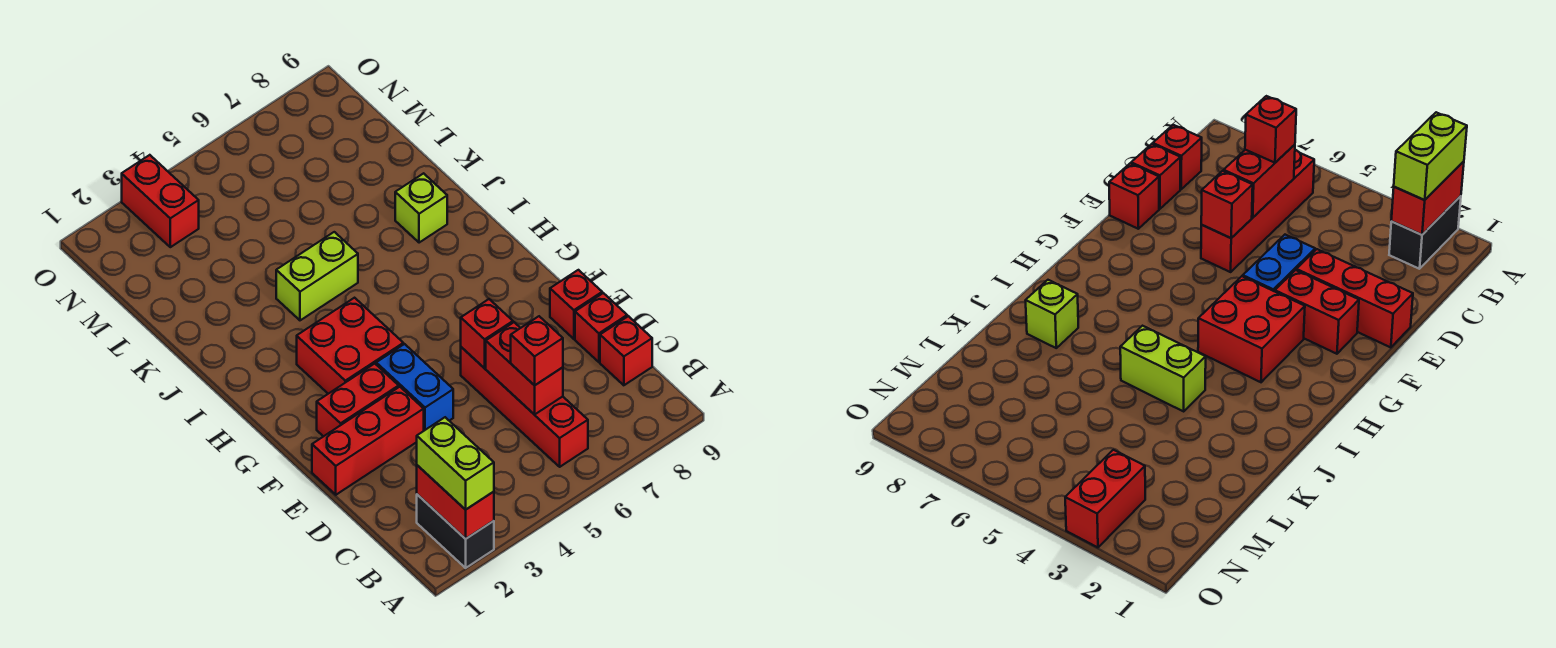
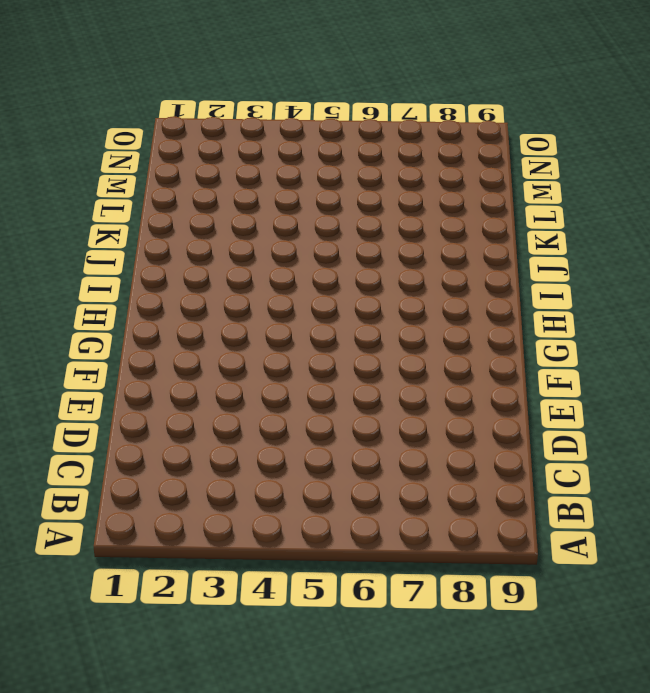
none -> black 1x2 brick [417,494,494,568]
none -> red 1x4 brick [461,347,588,467]
none -> red 1x1 brick [600,316,652,385]

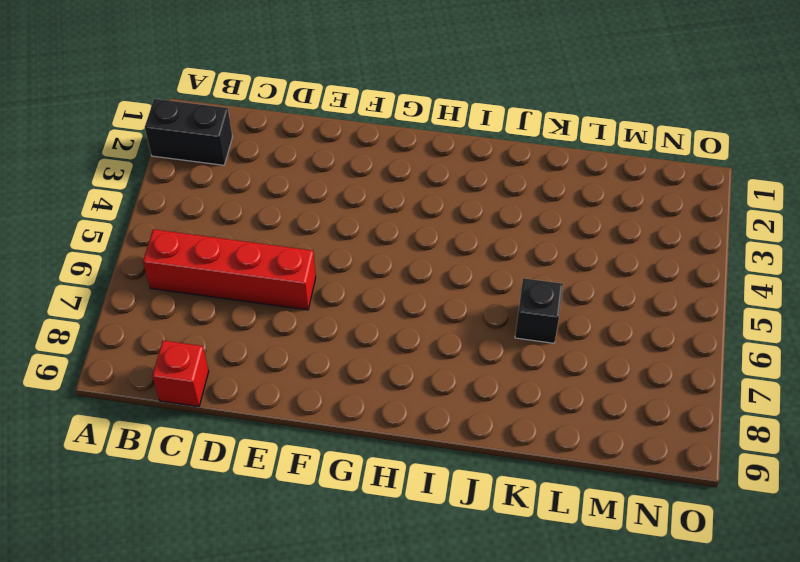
black 1x1 brick [515,278,563,343] -> none
none -> red 1x1 brick [575,293,627,362]
none -> red 1x3 brick [312,387,424,495]
none -> blue 1x2 brick [376,344,453,431]

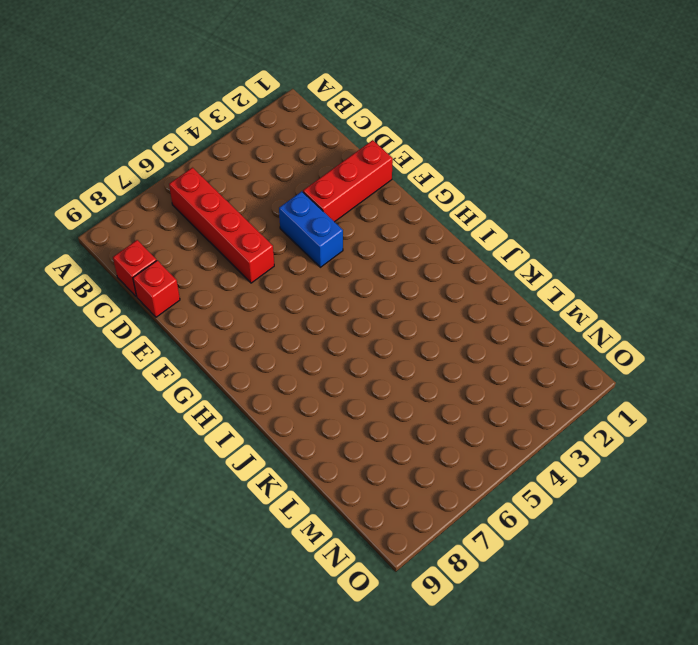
none -> black 1x2 brick [417,494,494,568]
none -> red 1x1 brick [550,270,602,339]
none -> red 1x2 brick [317,364,399,437]

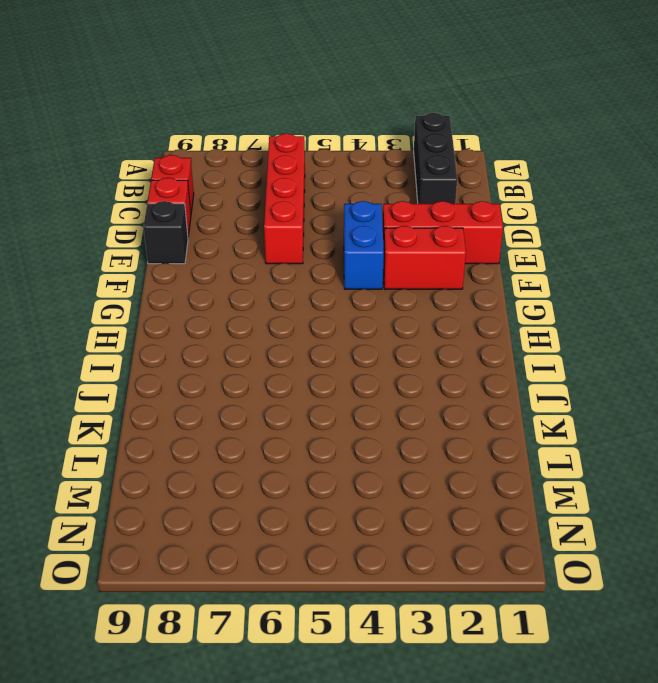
black 1x3 brick [414,113,457,204] -> black 1x2 brick [417,494,494,568]
black 1x1 brick [144,201,188,264] -> red 1x1 brick [550,270,602,339]
none -> red 2x2 brick [297,298,403,394]
none -> lime 1x2 brick [276,232,358,320]
none -> lime 1x1 brick [395,173,447,243]

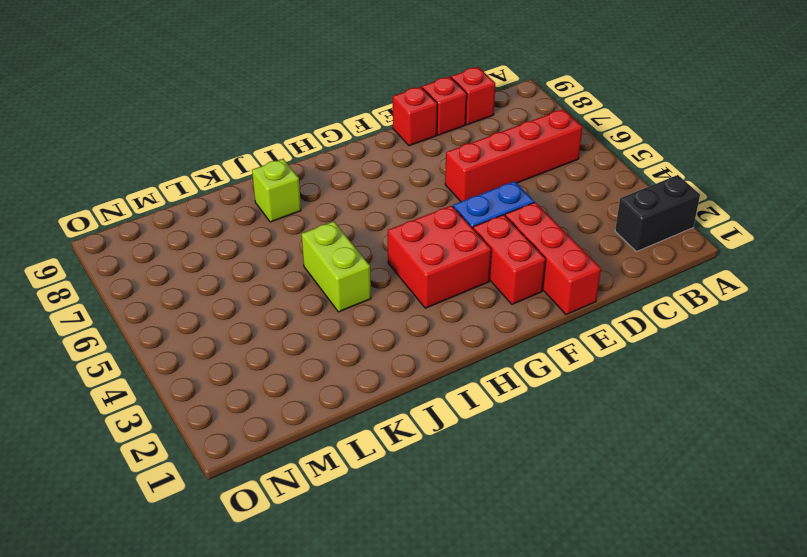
none -> red 1x2 brick [122,155,199,247]
none -> red 1x2 brick [417,465,494,539]
none -> red 1x2 brick [486,322,563,415]

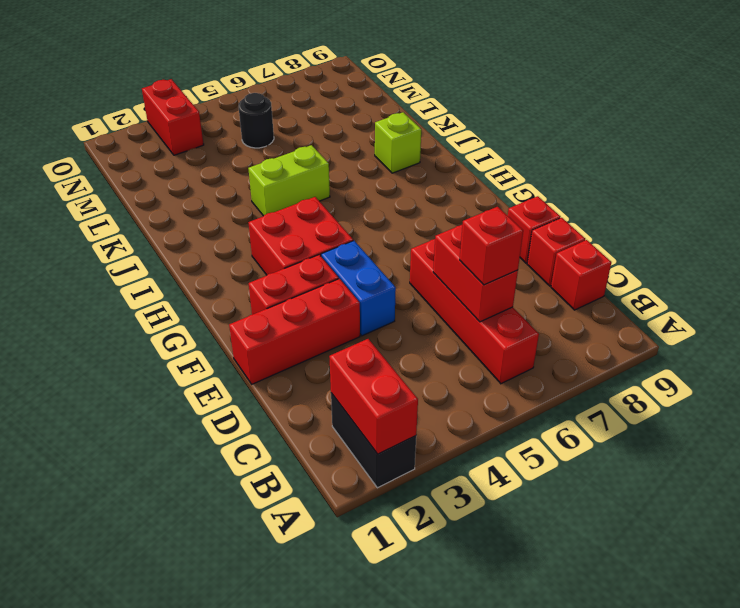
black 1x1 round brick [239,93,274,148] -> none
none -> red 1x1 brick [461,299,513,368]
none -> lime 1x2 brick [417,417,494,510]

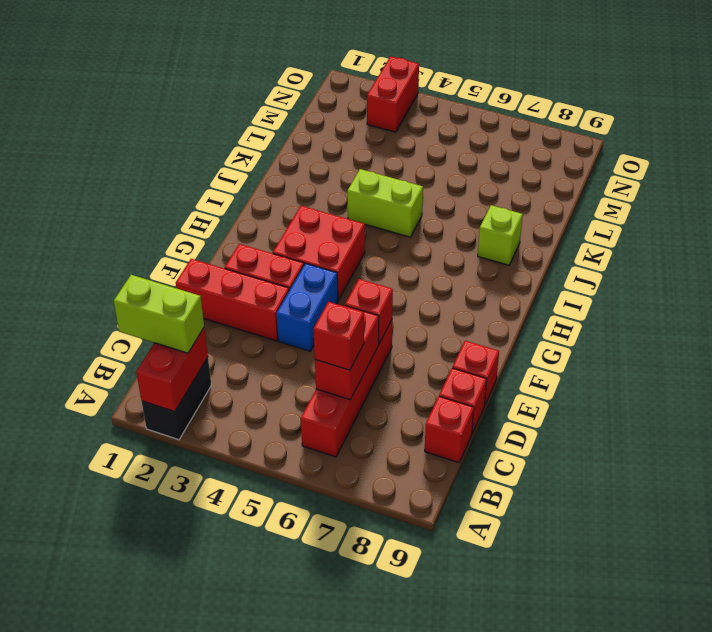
lime 1x2 brick [114,275,204,353] -> lime 1x2 brick turned to [417,417,494,510]

